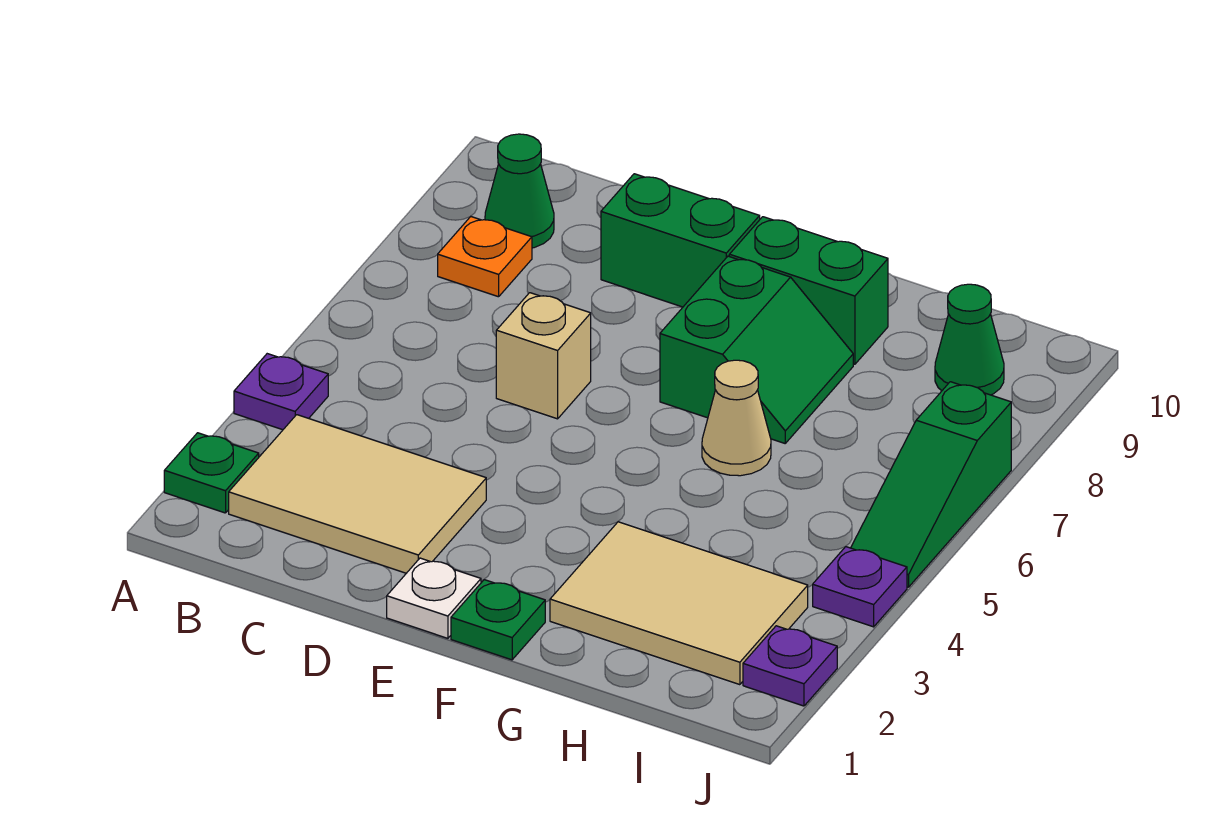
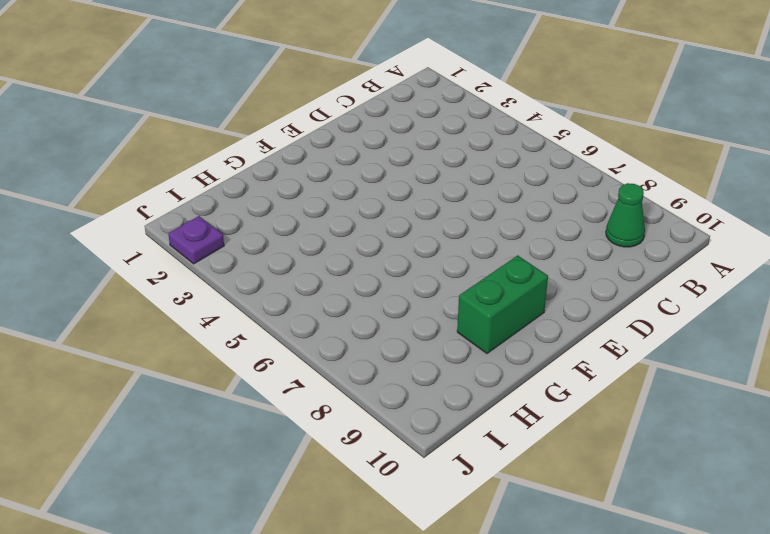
none -> green 1x1 plate [164,433,259,513]
none -> purple 1x1 plate [234,354,328,430]
none -> tan 2x3 tile [229,415,486,573]

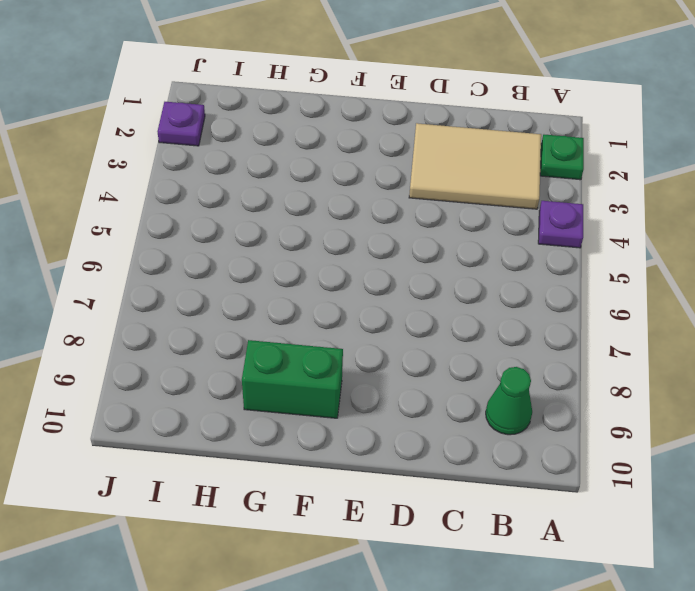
none -> orange 1x1 plate [438,217,532,297]
none -> tan 1x1 brick [496,293,591,419]
none -> green 1x2 brick [601,174,760,307]

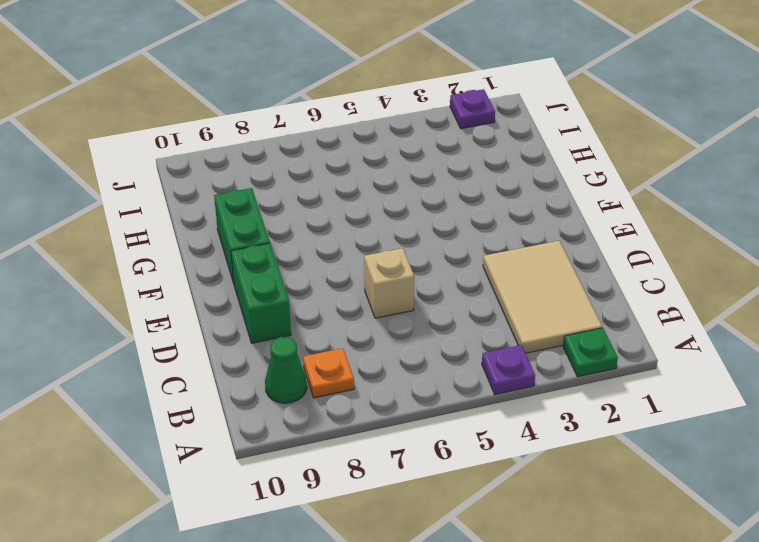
none -> white 1x1 plate [387,558,481,638]
none -> green 1x1 plate [451,580,545,660]
none -> green 2x2 slope [660,256,853,443]

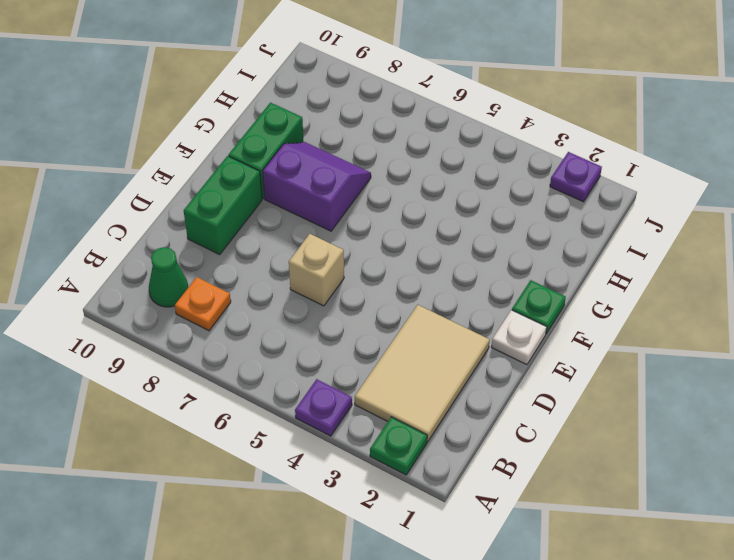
purple 2x2 slope [263,142,371,231] -> green 2x2 slope [660,256,853,443]
none -> tan 2x3 tile [550,522,808,685]
none -> tan 1x1 cone [702,360,771,476]
none -> green 1x1 cone [935,284,1004,395]

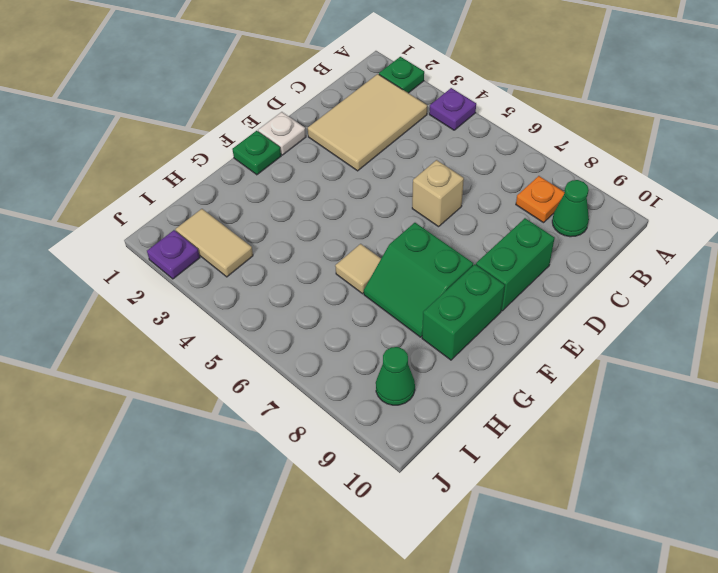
tan 1x1 tile [335,244,381,294] -> tan 1x1 cone [702,360,771,476]
tan 1x2 tile [176,209,253,277] -> tan 2x3 tile [550,522,808,685]
none -> purple 1x1 plate [813,547,907,627]
none -> green 1x3 slope [851,382,1011,587]

